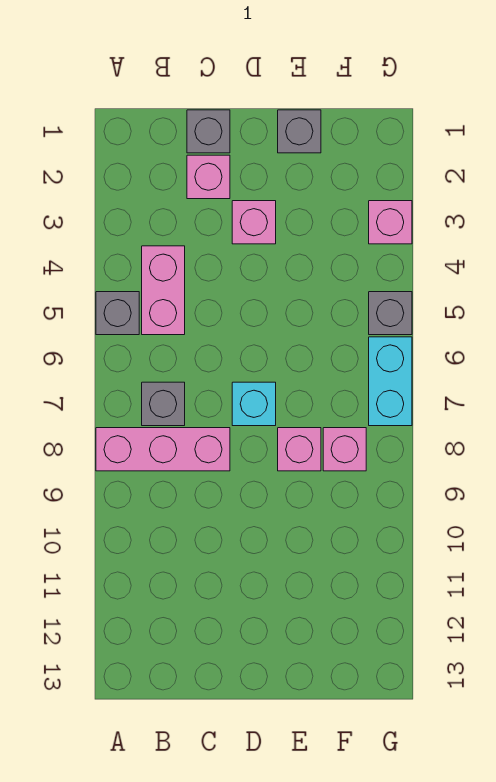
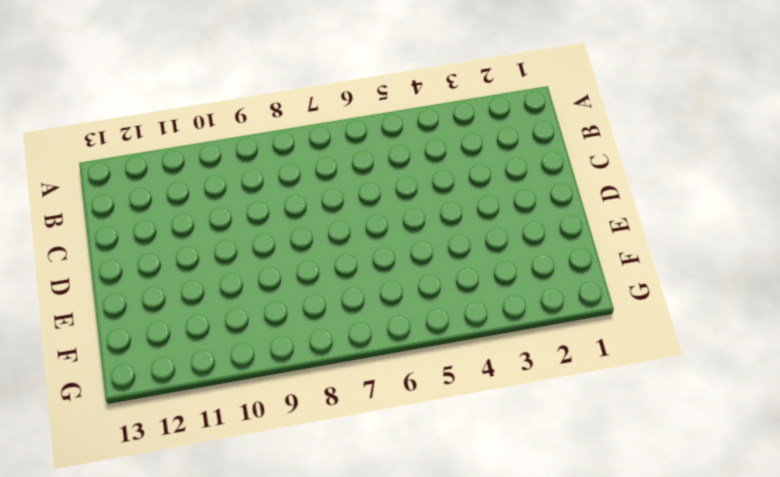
none -> grey 1x1 brick [96,292,139,335]
none -> pink 1x3 brick [96,428,230,471]
none -> pink 1x2 brick [142,246,185,335]

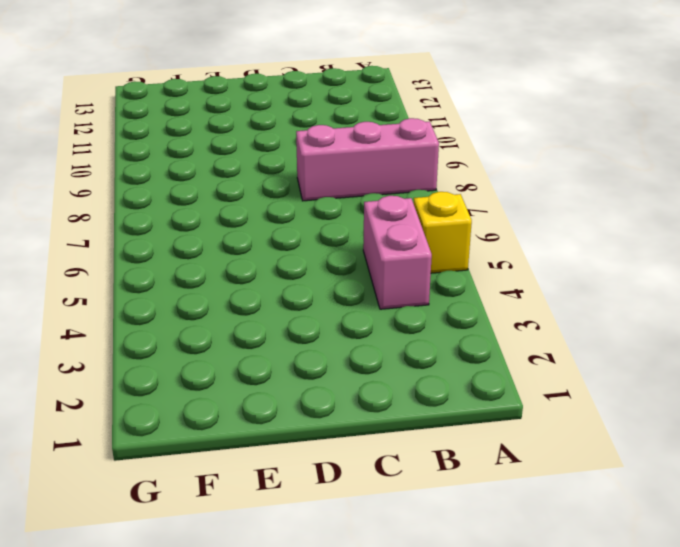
yellow 1x1 brick [414,192,472,273] -> grey 1x1 brick [96,292,139,335]
none -> grey 1x1 brick [142,382,185,426]
none -> grey 1x1 brick [187,110,230,153]
none -> pink 1x1 brick [187,155,230,199]

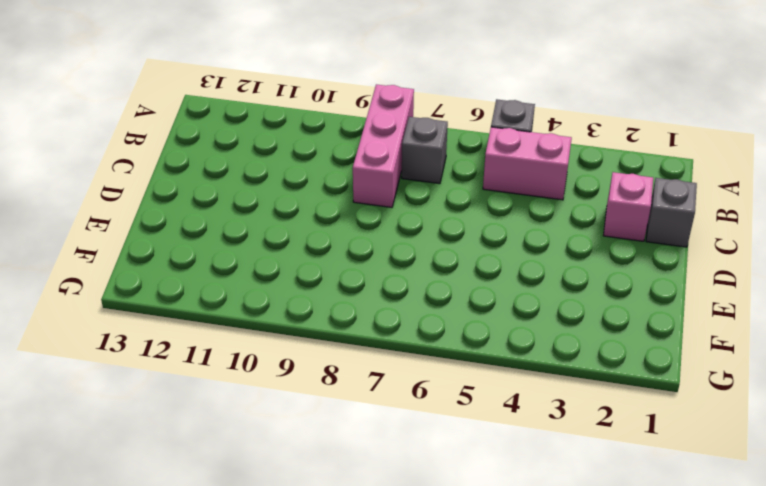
none -> pink 1x1 brick [232,201,276,244]
none -> cyan 1x1 brick [232,382,276,426]
none -> grey 1x1 brick [278,110,321,153]

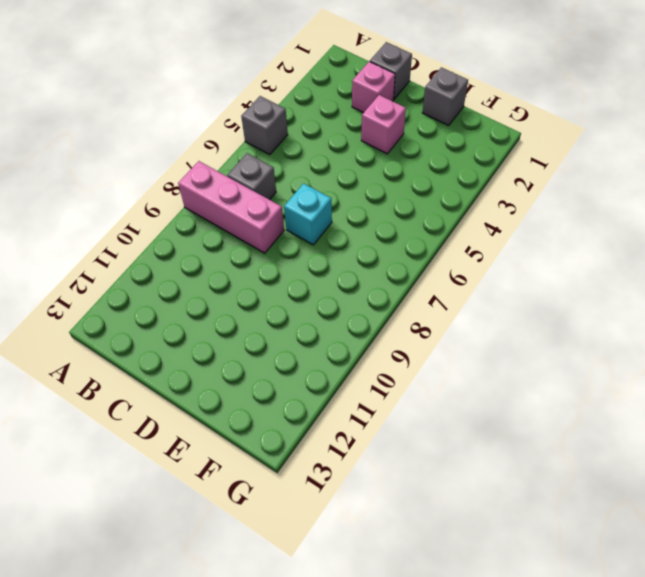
none -> pink 1x2 brick [142,246,185,335]
none -> pink 1x1 brick [278,428,321,471]
none -> pink 1x1 brick [323,428,366,471]

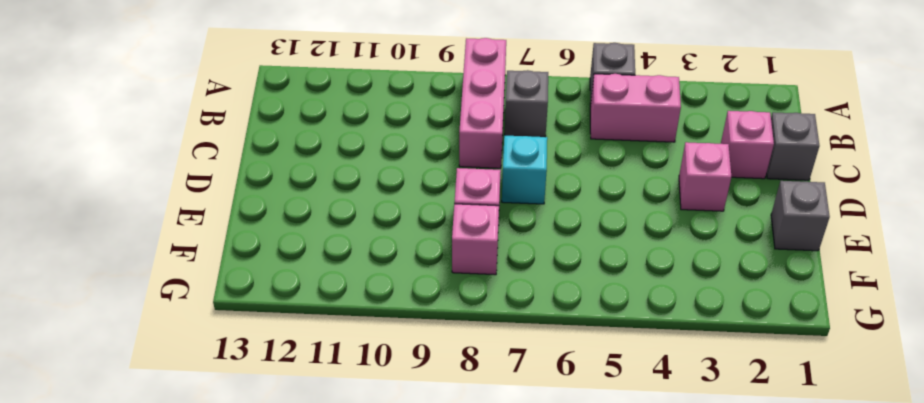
none -> pink 1x1 brick [369,201,412,244]
none -> grey 1x1 brick [369,292,412,335]
none -> cyan 1x2 brick [369,337,412,426]

